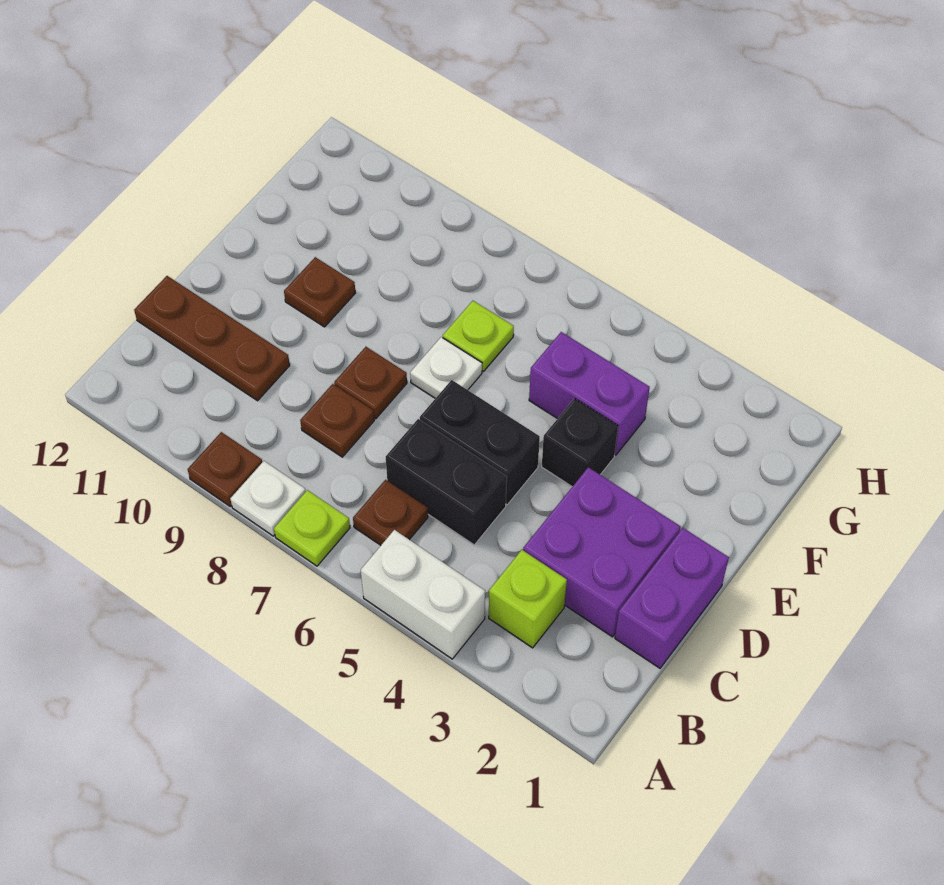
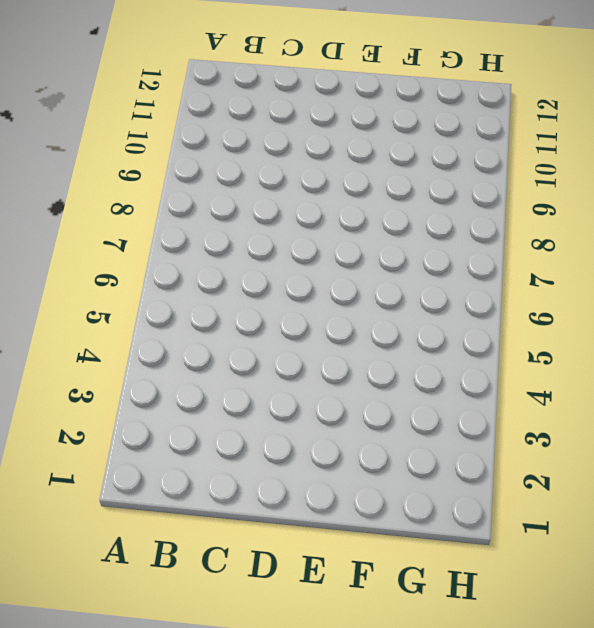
none -> white 1x2 brick [361,530,485,659]
none -> lime 1x1 plate [274,490,350,566]
none -> white 1x1 plate [230,461,306,536]

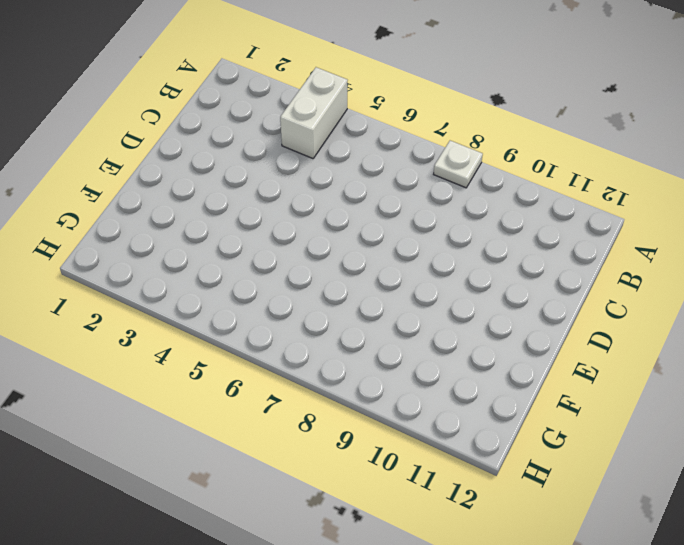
white 1x2 brick [280,67,348,159] -> white 1x2 brick turned to [361,530,485,659]
none -> lime 1x1 plate [274,490,350,566]
none -> brown 1x1 plate [188,432,262,506]
none -> lime 1x1 brick [489,550,567,648]

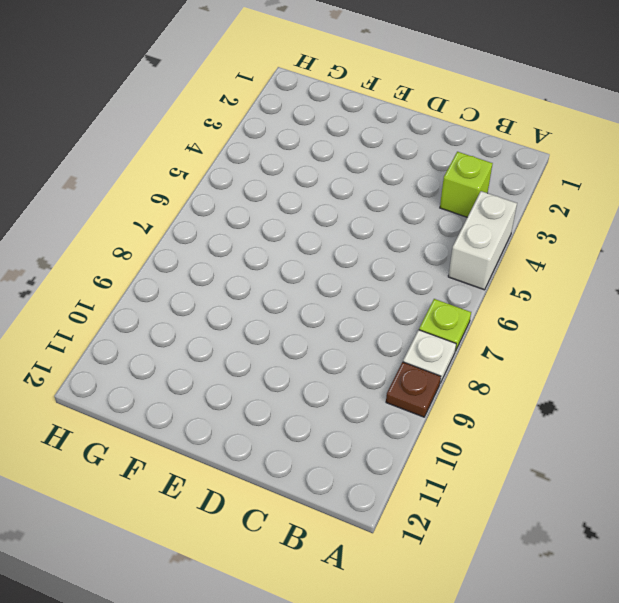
none -> brown 1x1 plate [353,480,428,545]
none -> purple 1x2 brick [615,528,729,668]
none -> purple 2x2 brick [523,467,680,637]

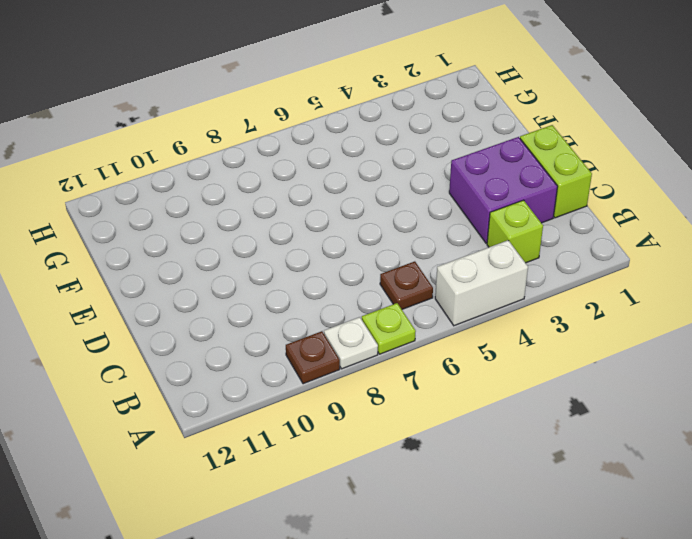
lime 1x2 brick [520,125,592,218] -> purple 1x2 brick [615,528,729,668]
none -> black 1x2 brick [386,419,507,545]
none -> brown 1x1 plate [300,384,374,457]
none -> brown 1x3 plate [134,276,290,401]

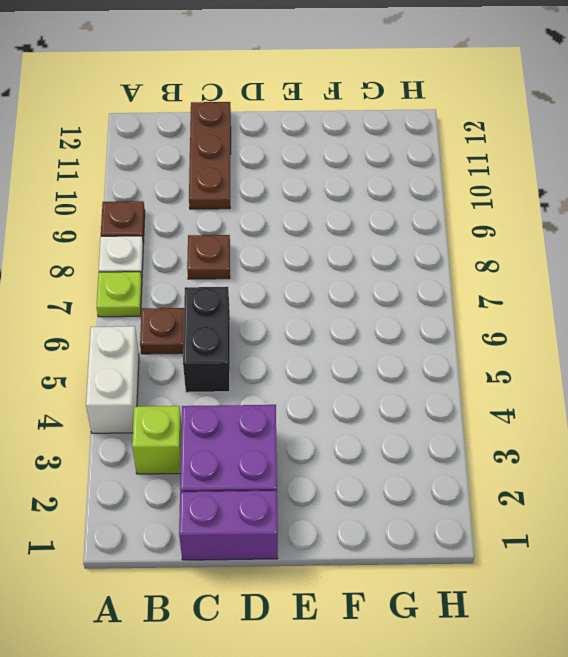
none -> black 1x2 brick [420,380,540,505]
none -> brown 1x1 plate [334,347,407,419]
none -> black 1x1 brick [542,398,618,487]

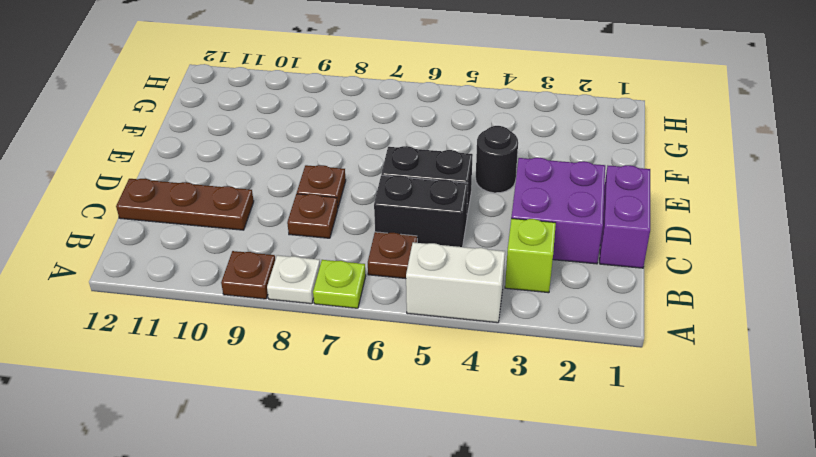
black 1x1 round brick [476,126,518,193] -> black 1x1 brick [542,398,618,487]
none -> white 1x1 plate [410,337,482,398]
none -> brown 1x1 plate [284,257,355,327]
none -> purple 1x2 brick [529,332,650,455]

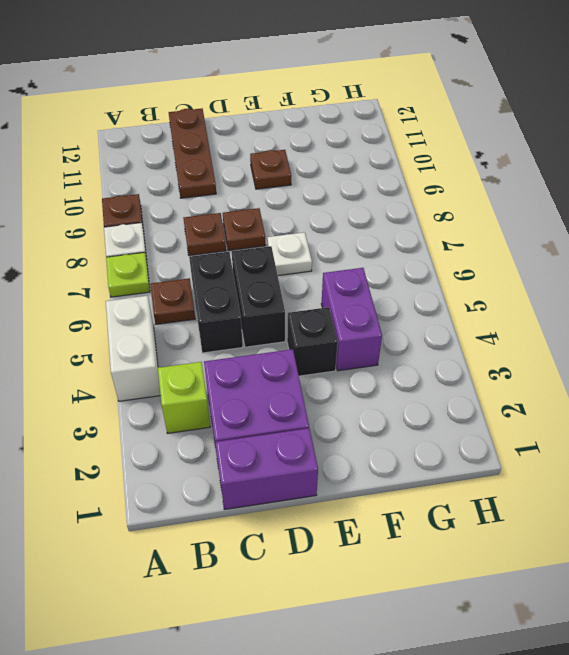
none -> lime 1x1 plate [443,301,514,371]

